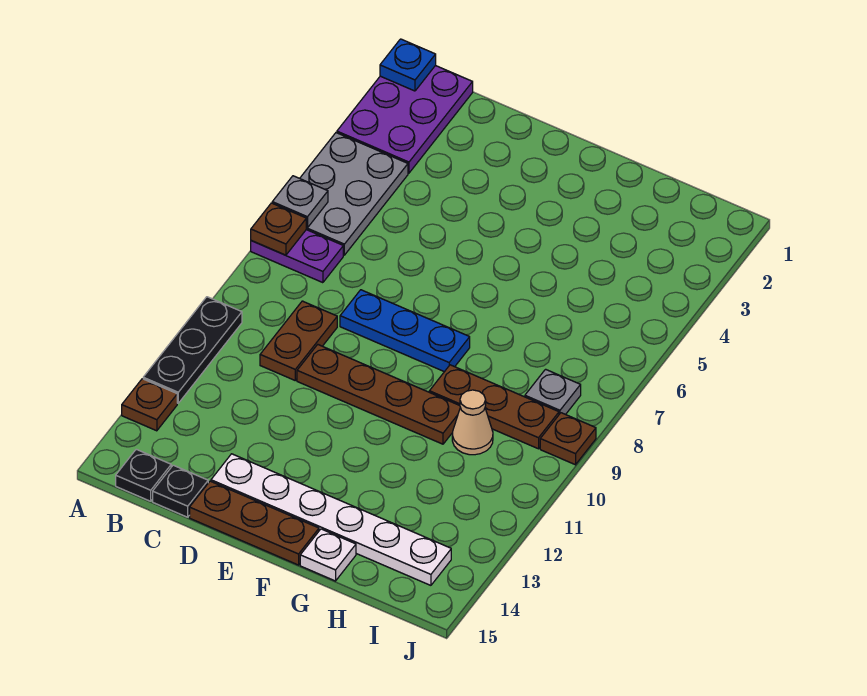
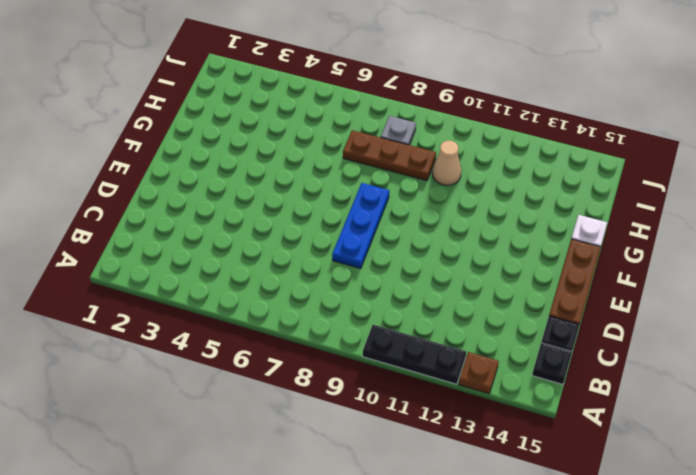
brown 1x3 plate [343,130,436,181] -> brown 1x3 plate turned to [429,365,559,449]
none -> purple 2x3 plate [337,65,473,173]
none -> grey 2x3 plate [300,133,408,255]
none -> purple 1x2 plate [251,230,343,283]

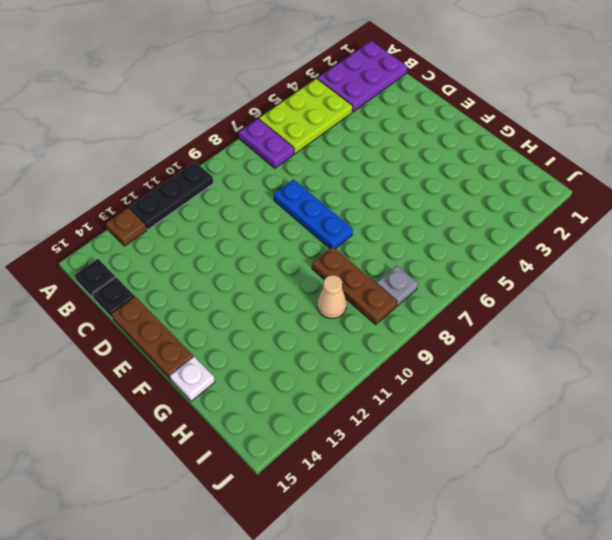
lime 2x3 plate [259,79,353,154] -> grey 2x3 plate [300,133,408,255]
none -> brown 1x2 plate [260,301,337,380]
none -> brown 1x4 plate [297,345,460,444]
none -> white 1x6 plate [211,454,451,585]

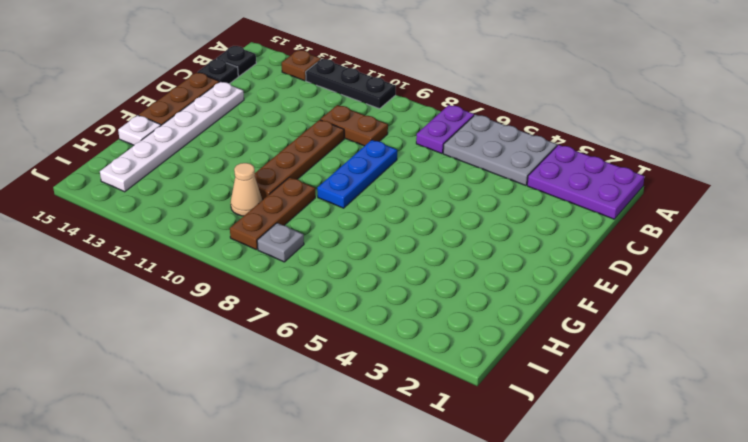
none -> brown 1x1 plate [540,413,596,465]
none -> blue 1x1 plate [380,39,436,91]
none -> grey 1x1 plate [272,176,328,228]

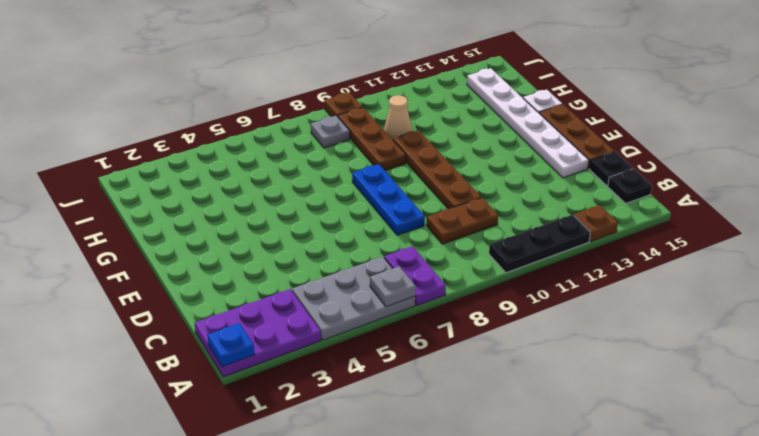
none -> brown 1x1 plate [251,203,306,255]

